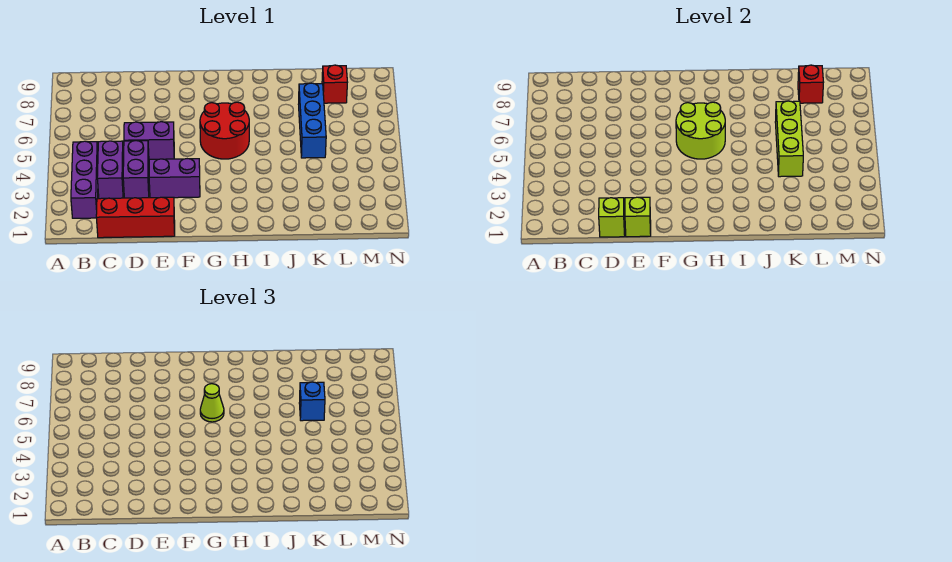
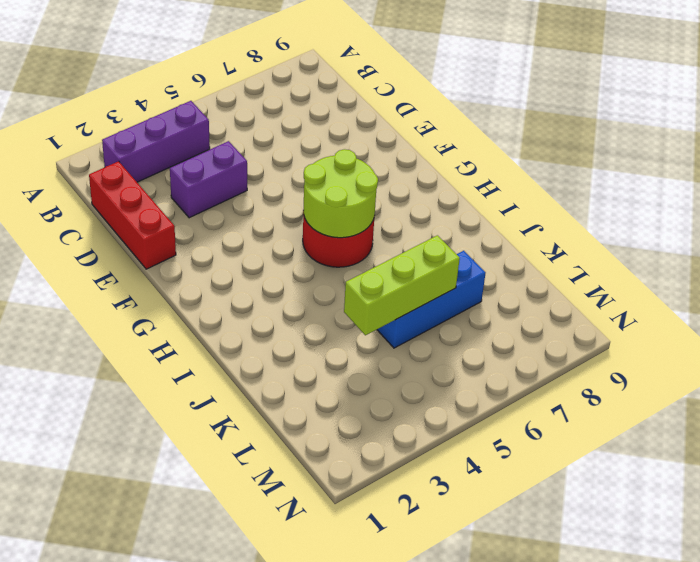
none -> purple 1x2 brick [97,141,124,199]
none -> purple 1x2 brick [124,122,174,160]
none -> purple 1x2 brick [149,159,200,198]

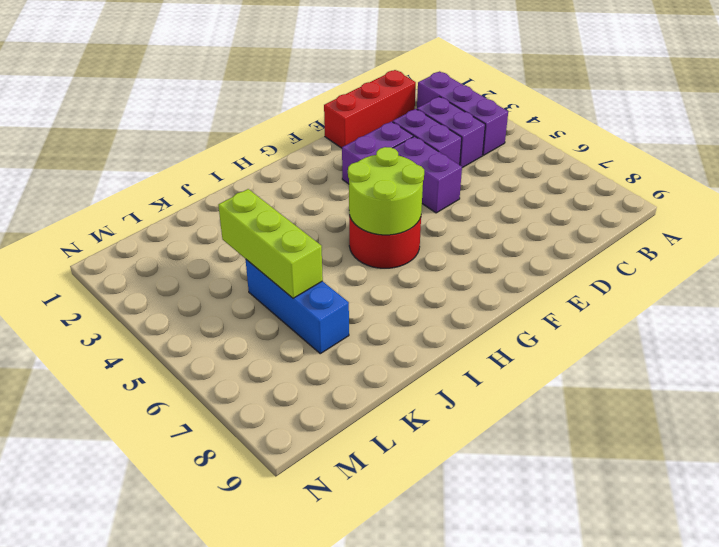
purple 1x2 brick [394,136,462,213] -> purple 1x2 brick turned to [124,122,174,160]
none -> red 1x1 brick [322,65,347,103]
none -> lime 1x1 brick [599,198,625,237]
none -> lime 1x1 brick [625,197,651,237]

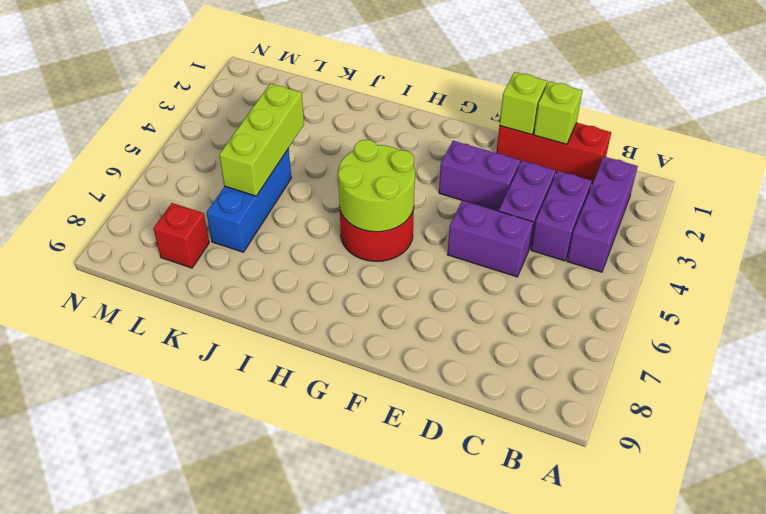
none -> red 1x1 brick [798,65,823,103]
none -> lime 1x1 cone [200,384,224,422]
none -> blue 1x1 brick [299,382,325,421]

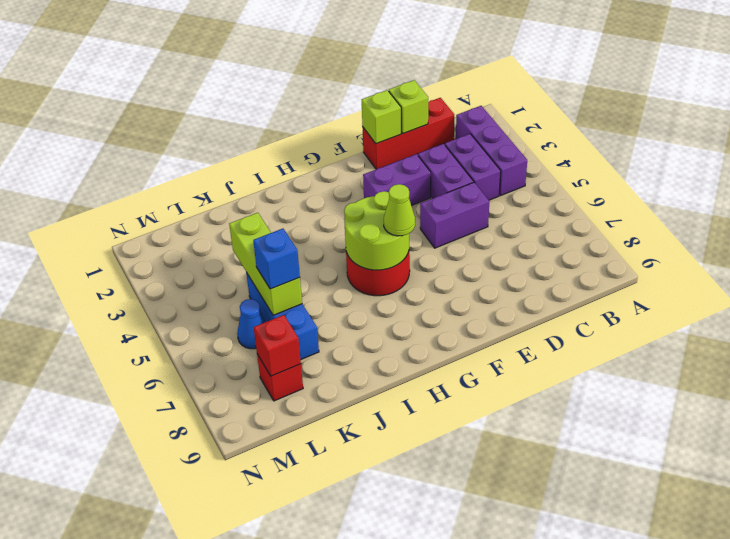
blue 1x1 cone [237,299,265,349] -> none

